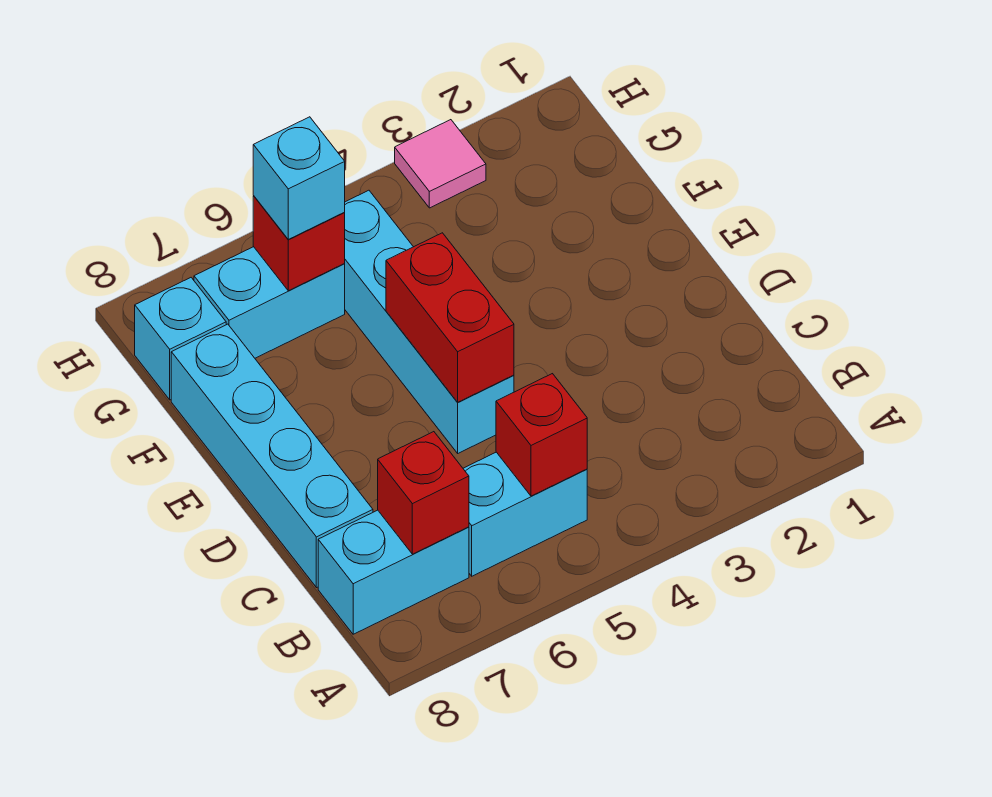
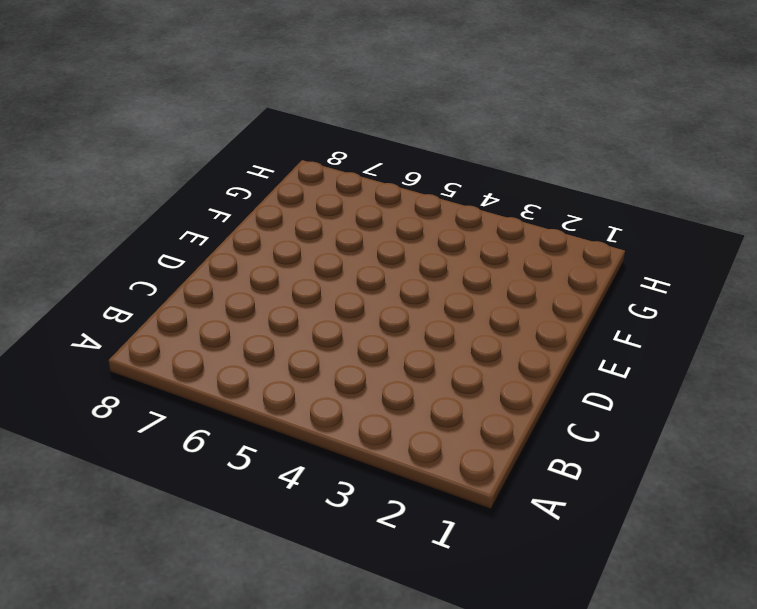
none -> cyan 1x2 brick [463,452,587,576]
none -> cyan 1x2 brick [318,510,469,634]
none -> cyan 1x4 brick [171,324,373,588]

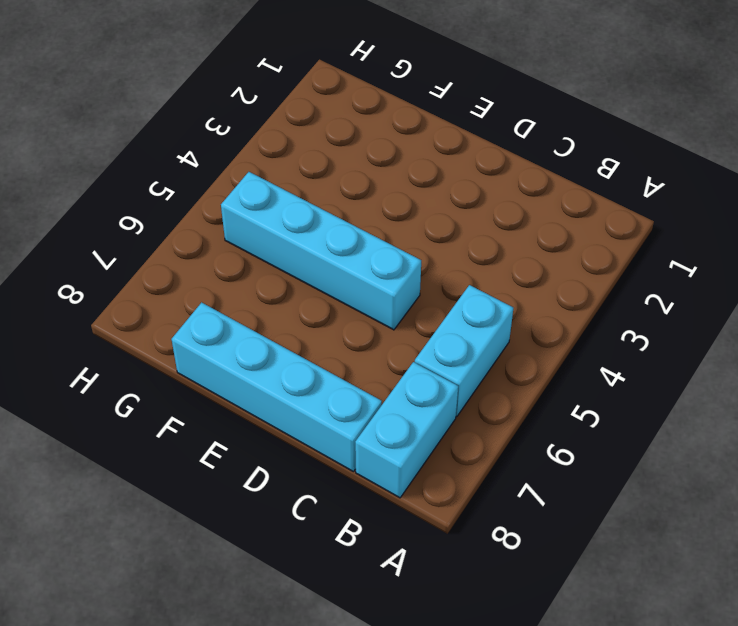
none -> cyan 1x2 brick [194,247,345,358]
none -> cyan 1x1 brick [135,278,226,400]
none -> pink 1x1 tile [395,120,486,208]

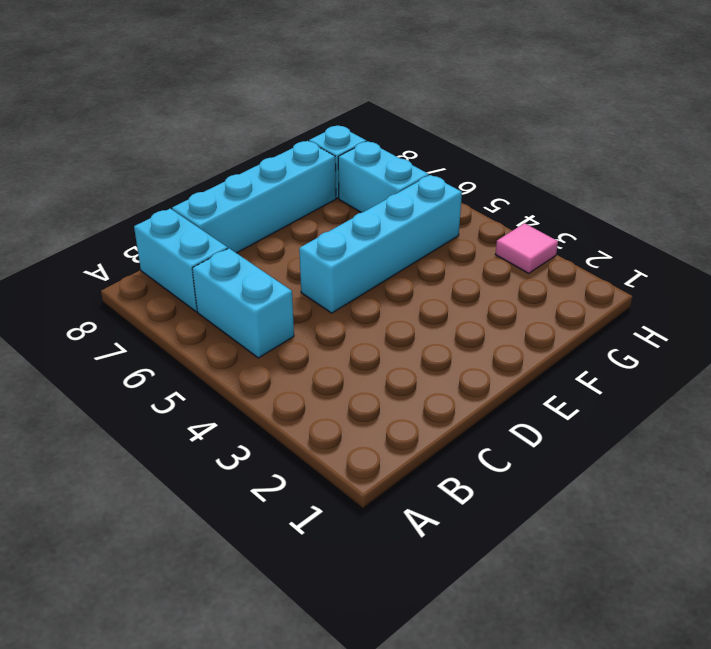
none -> red 1x1 brick [496,374,587,496]
none -> red 1x1 brick [378,432,469,554]
none -> red 1x2 brick [386,233,514,402]

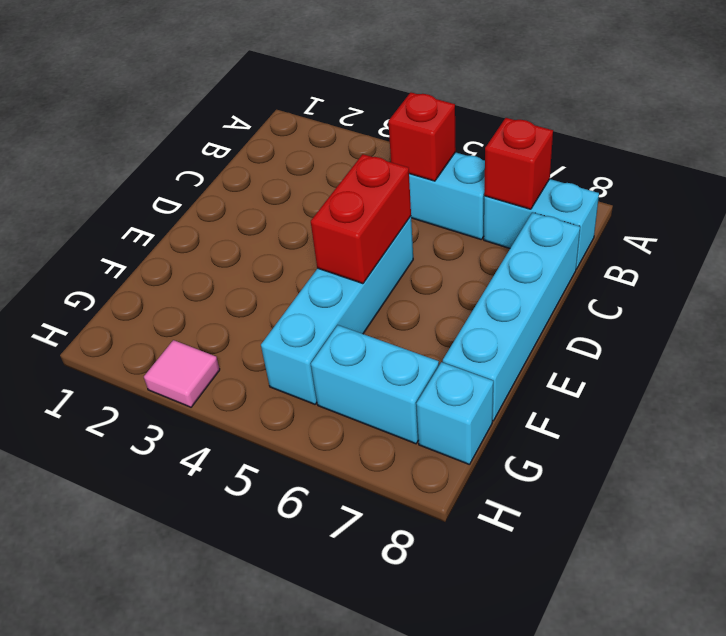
none -> red 1x1 brick [253,196,345,291]
none -> cyan 1x1 brick [253,117,345,239]

